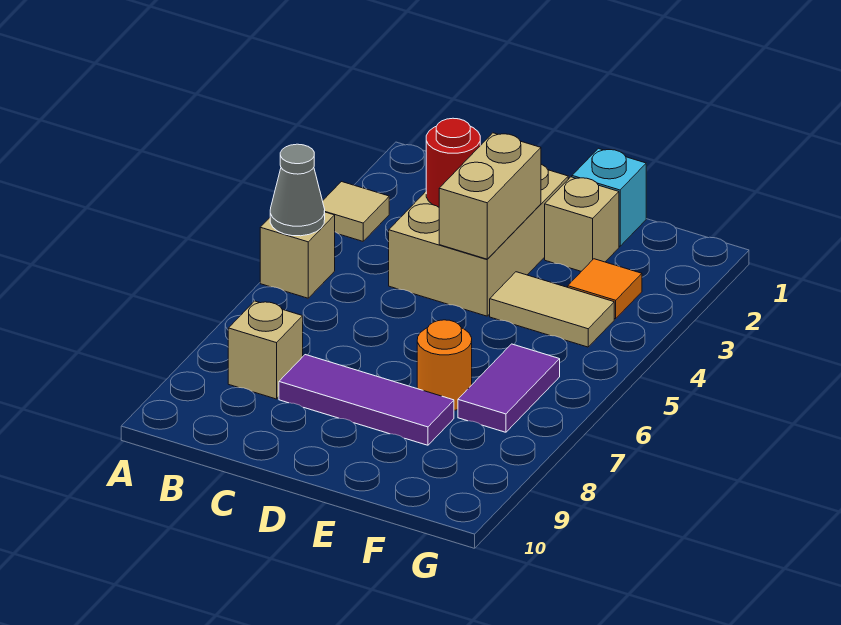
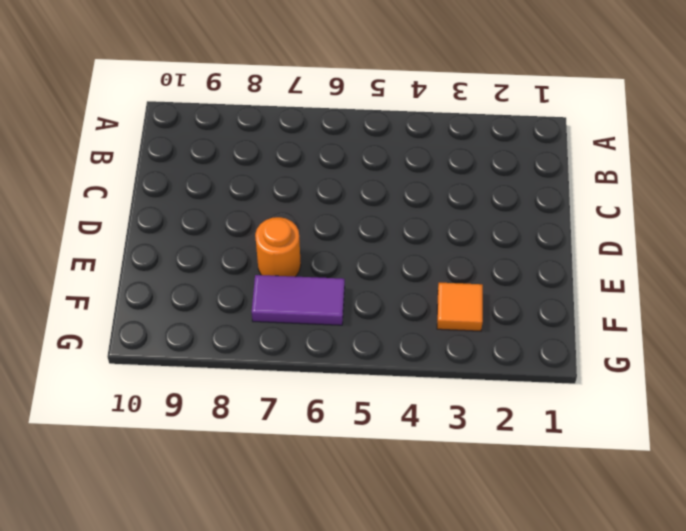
none -> tan 1x1 tile [323,182,389,241]
none -> tan 1x1 brick [260,212,335,298]
none -> tan 1x1 brick [228,301,303,399]

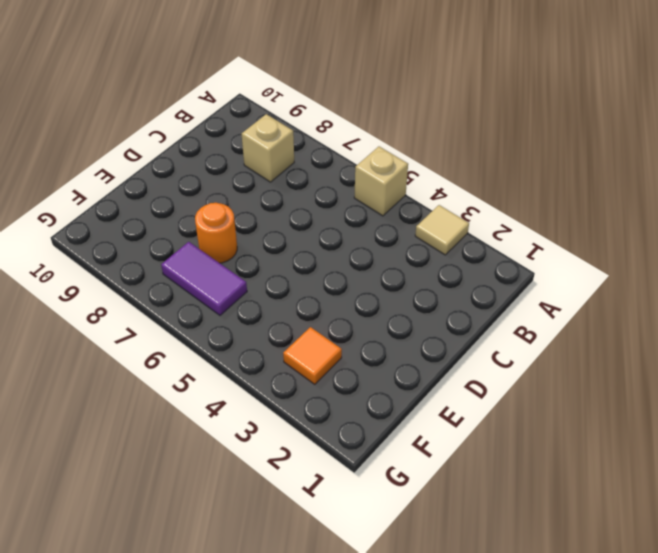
none -> tan 2x3 brick [389,164,568,316]
none -> purple 1x3 tile [279,355,454,445]
none -> cyan 1x1 brick [572,148,646,246]

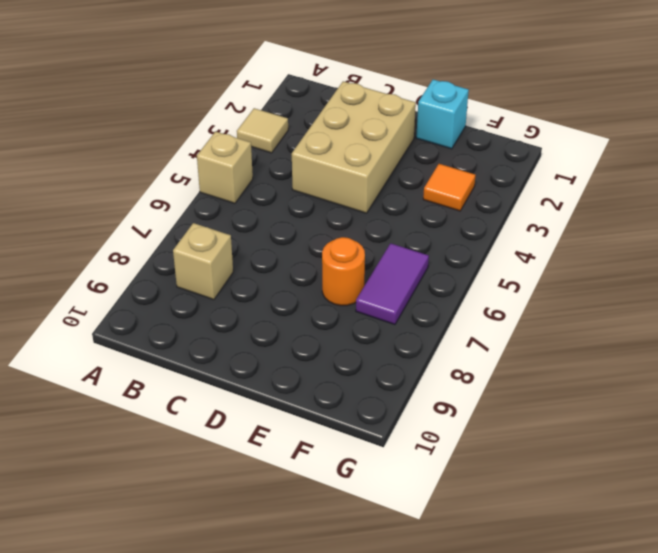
none -> purple 1x3 tile [279,355,454,445]
none -> tan 1x1 brick [545,177,619,271]
none -> tan 1x2 tile [490,272,614,347]

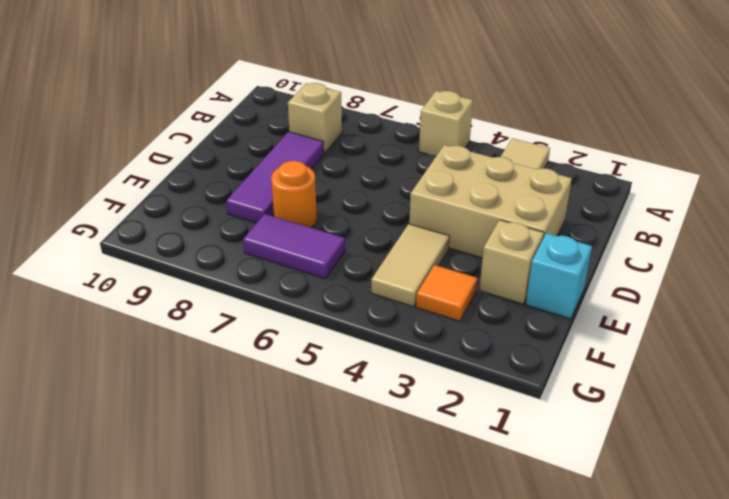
none -> grey 1x1 cone [270,144,325,236]
none -> red 1x1 round brick [426,118,480,207]
none -> tan 1x2 brick [439,133,541,259]

